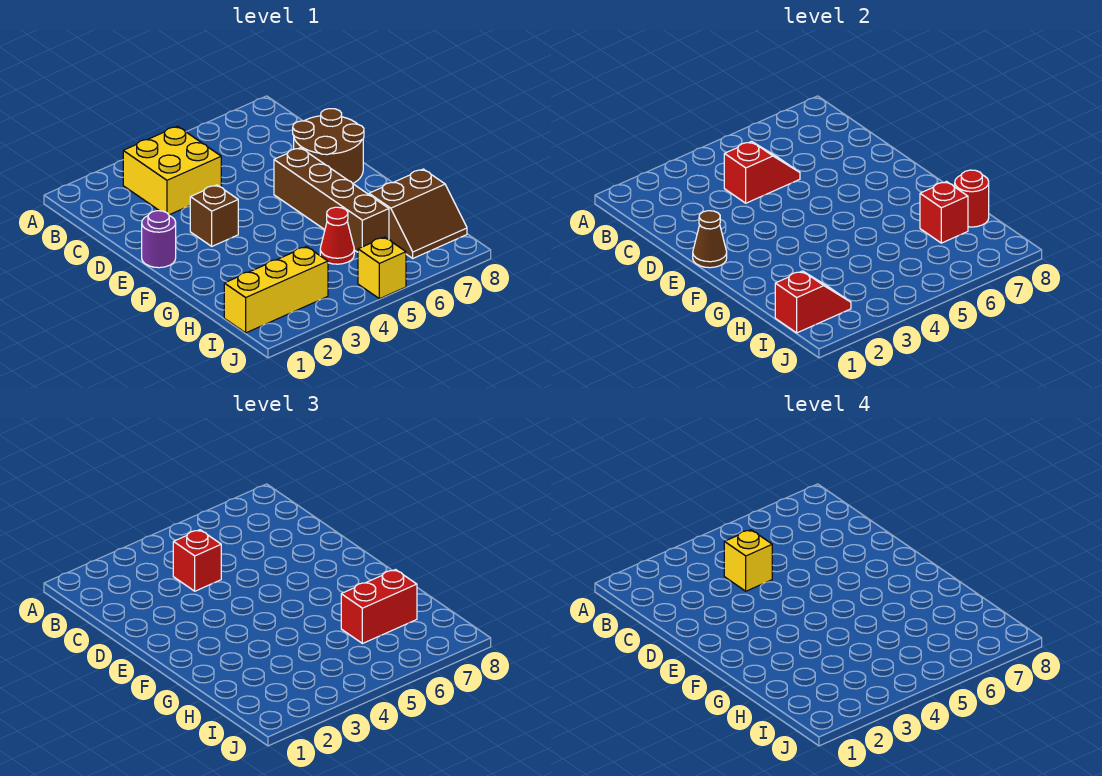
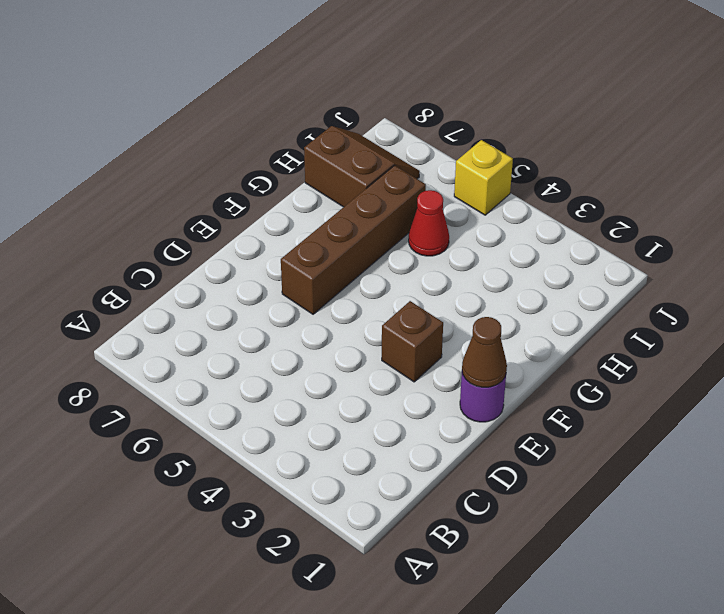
none -> yellow 2x2 brick [123,126,221,215]
none -> brown 2x2 round brick [293,109,364,183]
none -> yellow 1x3 brick [224,247,328,333]

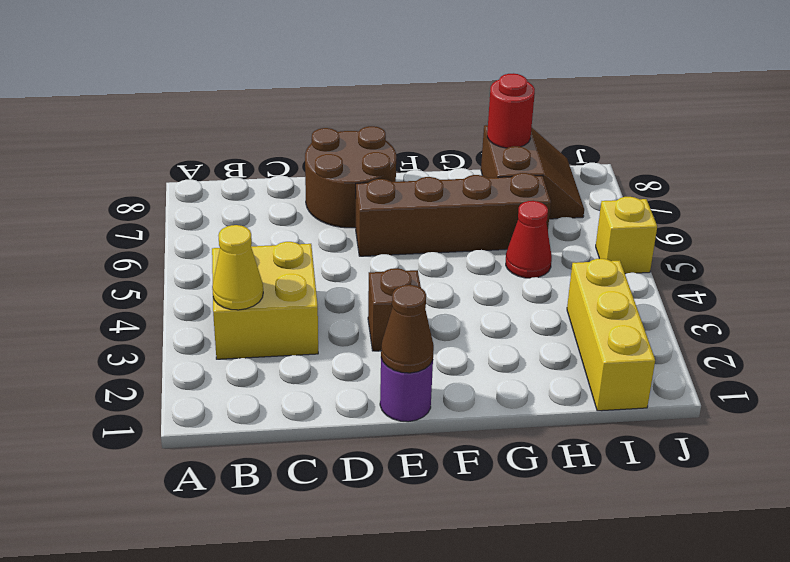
yellow 1x1 cone [212,225,263,310] -> none
none -> red 1x2 slope [724,141,800,203]
none -> red 1x1 brick [920,182,968,243]
none -> red 1x2 slope [775,271,851,333]

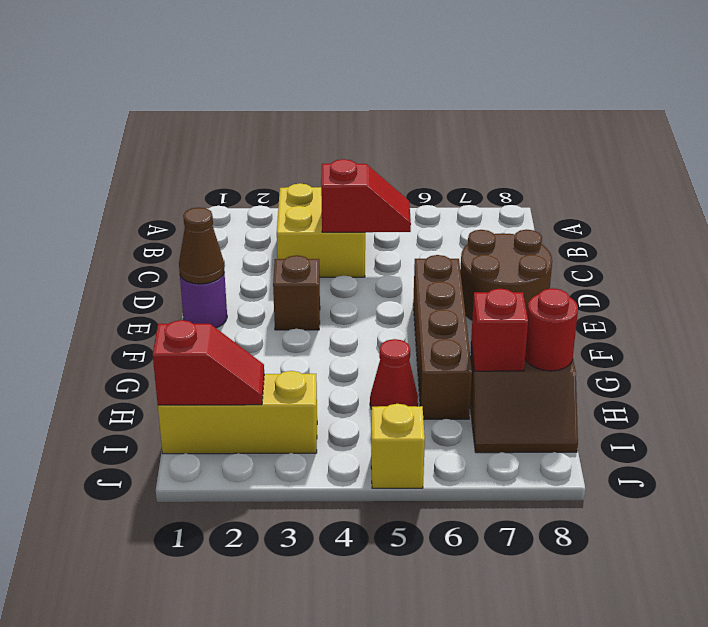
none -> red 1x1 brick [173,530,221,591]
none -> red 1x2 brick [341,570,417,644]
none -> yellow 1x1 brick [724,530,772,591]

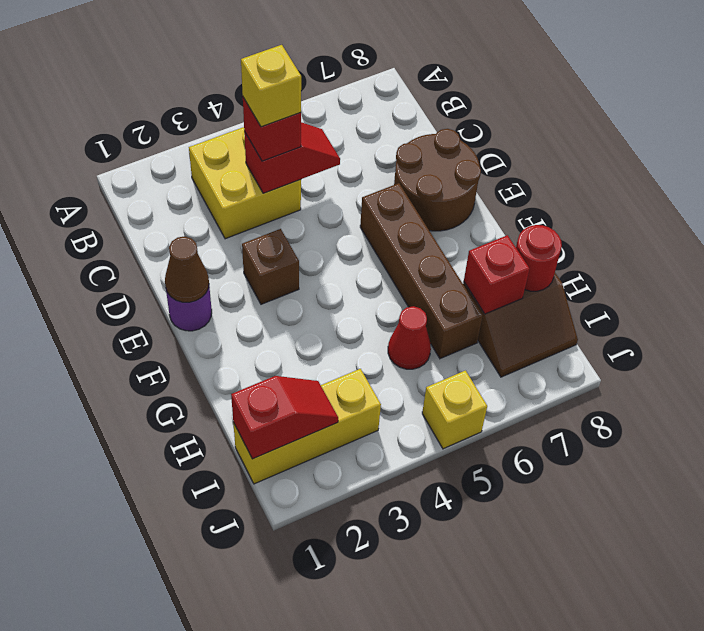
none -> red 1x2 brick [341,570,417,644]

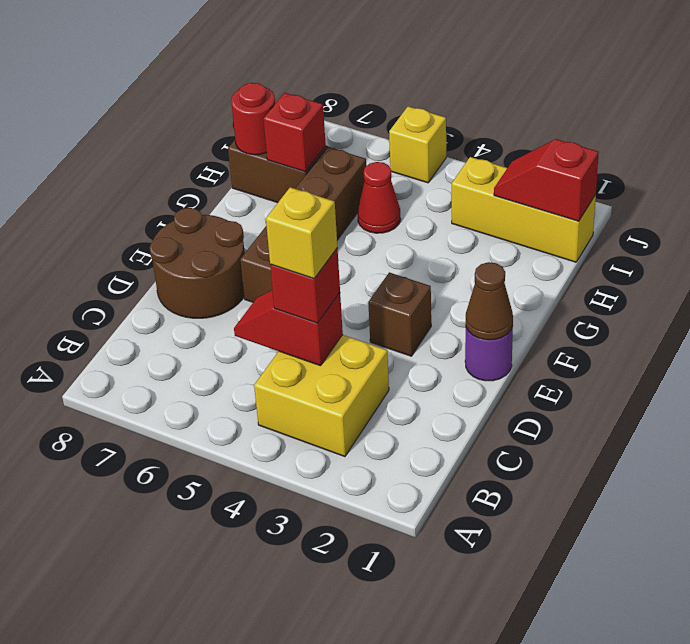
none -> red 1x2 brick [341,570,417,644]

